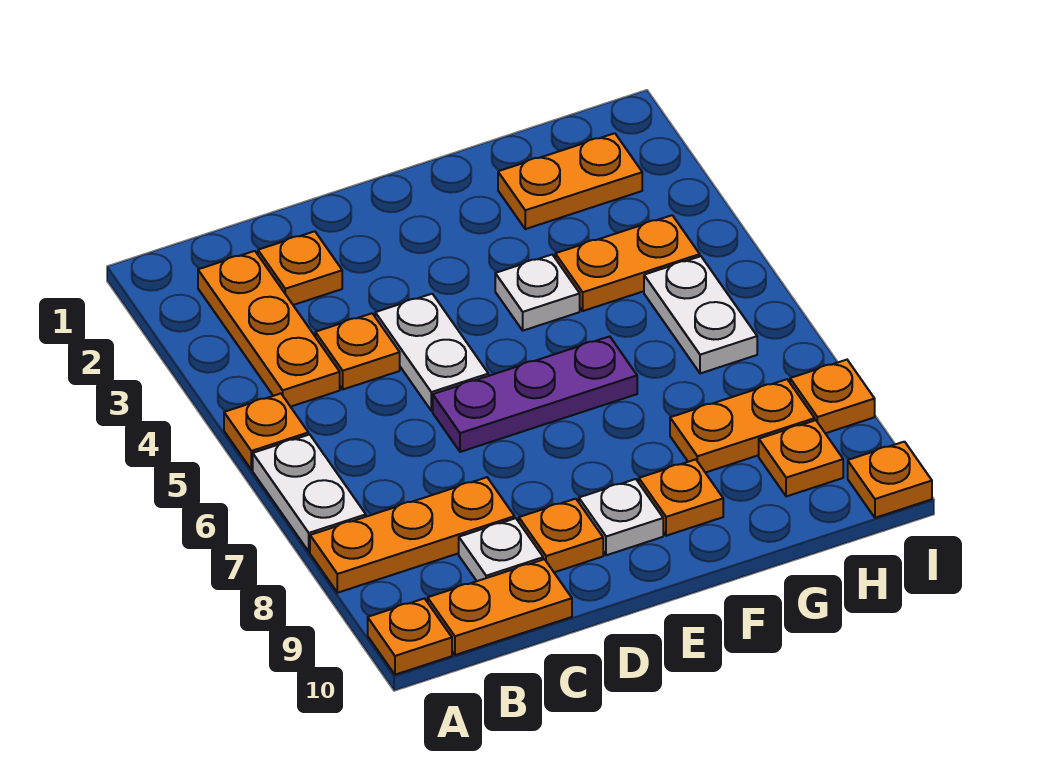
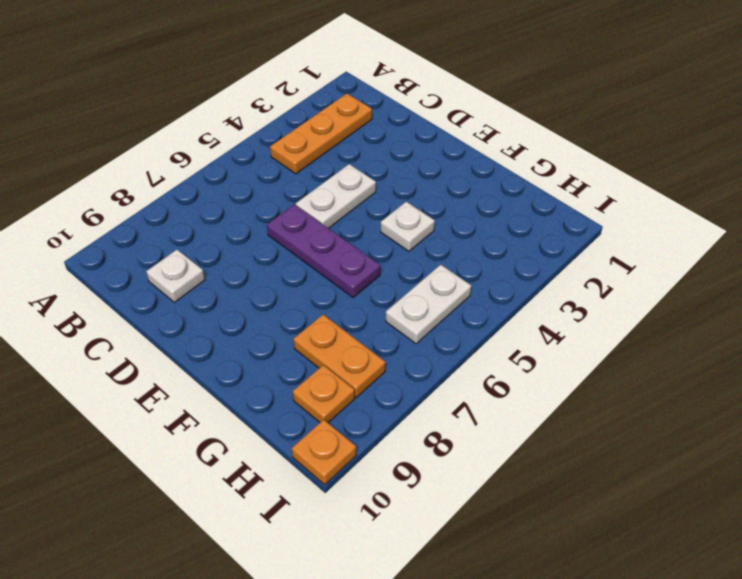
none -> orange 1x1 plate [224,394,308,470]
none -> white 1x2 plate [253,434,366,552]
none -> orange 1x3 plate [310,477,515,593]

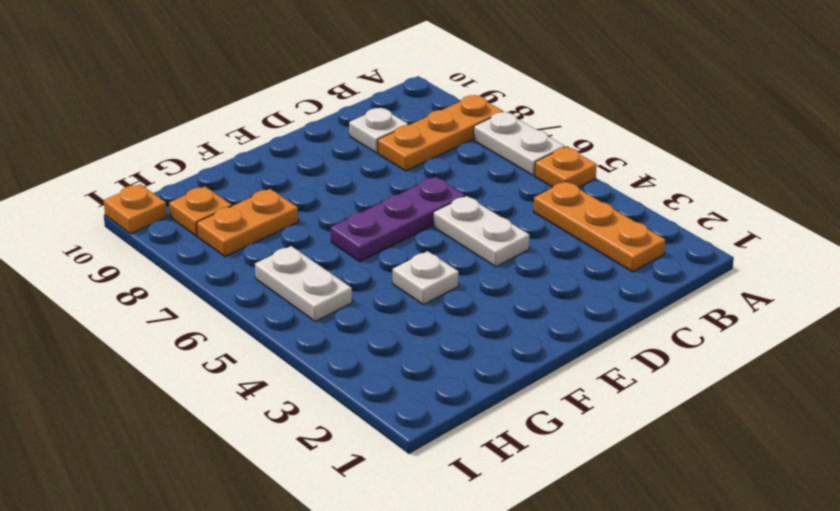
none -> orange 1x1 plate [368,599,452,675]
none -> orange 1x2 plate [428,559,572,655]
none -> orange 1x1 plate [258,231,342,305]

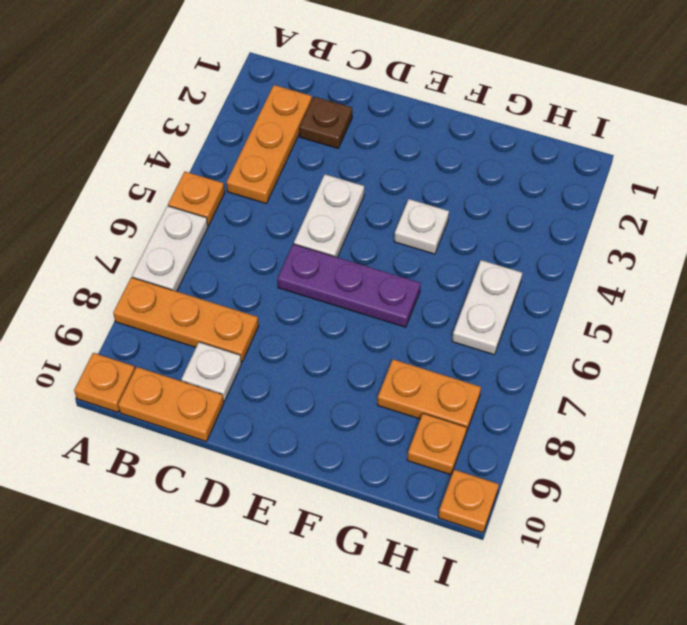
brown 1x1 plate [299,97,352,148] -> orange 1x1 plate [258,231,342,305]
none -> orange 1x1 plate [315,313,400,389]
none -> orange 1x1 plate [519,499,603,572]
none -> white 1x1 plate [579,479,663,555]

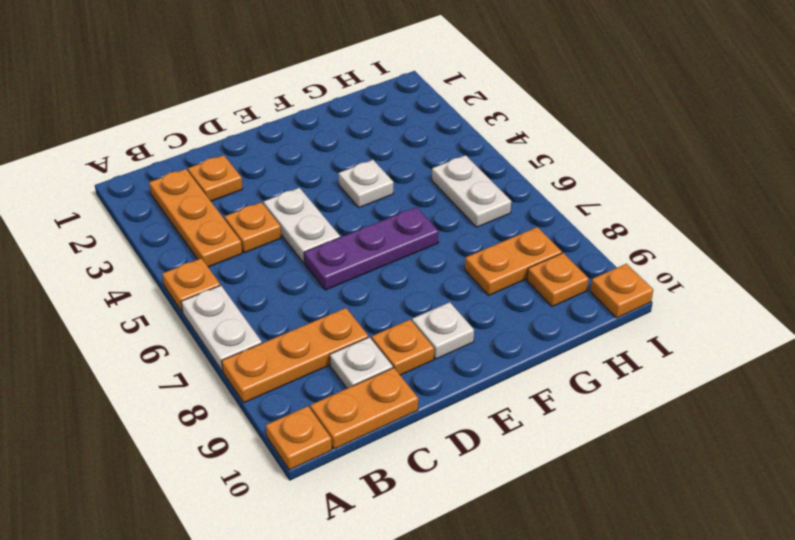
none -> orange 1x1 plate [639,459,723,536]
none -> orange 1x2 plate [498,133,642,229]
none -> orange 1x2 plate [555,215,700,311]

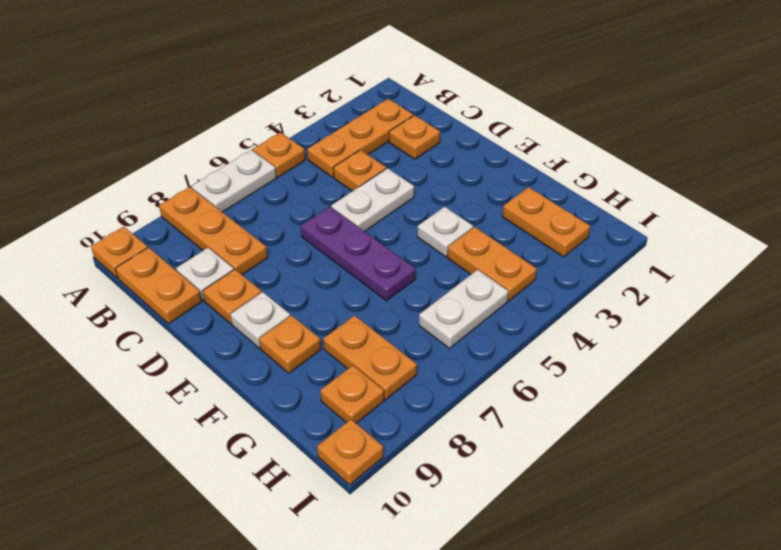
none -> orange 1x1 plate [790,360,875,433]

